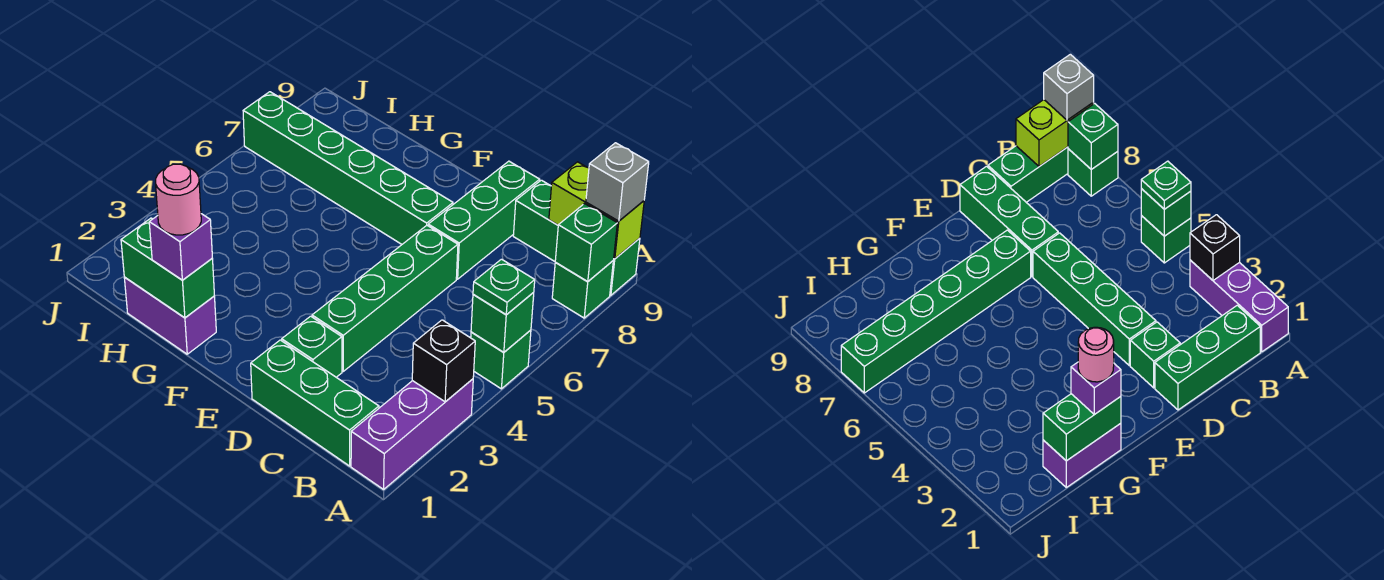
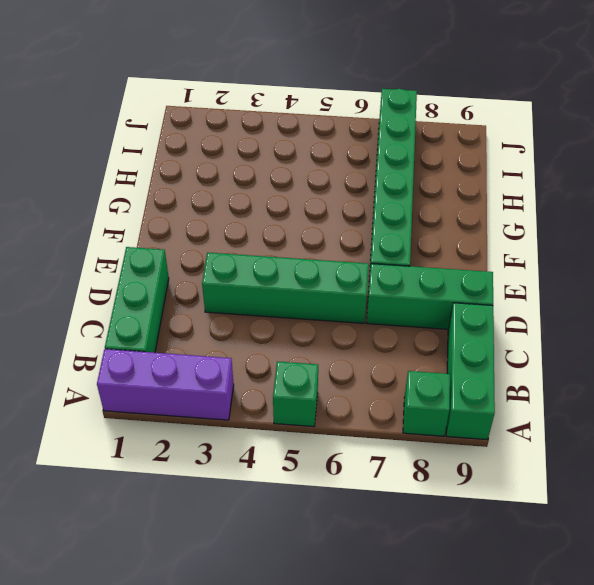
none -> green 1x1 brick [282,316,342,377]
none -> purple 1x2 brick [124,277,216,354]
none -> black 1x1 brick [412,320,475,402]

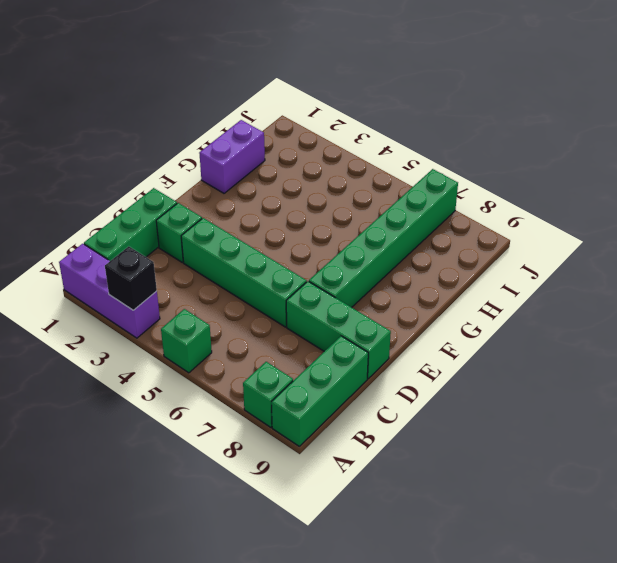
none -> green 1x1 brick [471,293,534,352]
none -> green 1x1 brick [555,204,617,282]
none -> lime 1x2 brick [549,162,644,259]

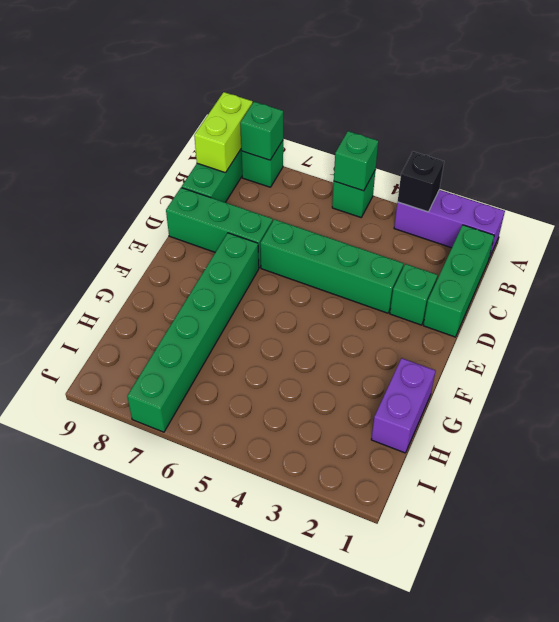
none -> green 1x2 brick [121,218,214,318]
none -> green 1x1 plate [473,259,535,315]
none -> grey 1x1 brick [586,143,649,221]

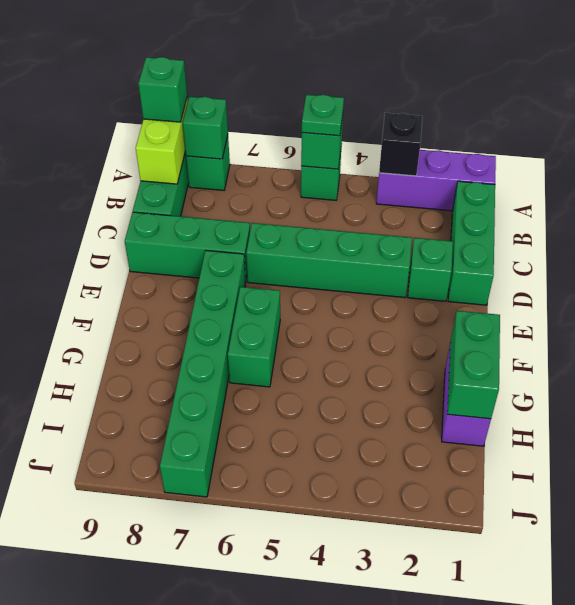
green 1x1 brick [138,57,187,122] -> grey 1x1 brick [586,143,649,221]
green 1x2 brick [228,287,280,387] -> none
none -> purple 1x1 brick [149,214,212,280]
none -> pink 1x1 round brick [156,164,201,235]

